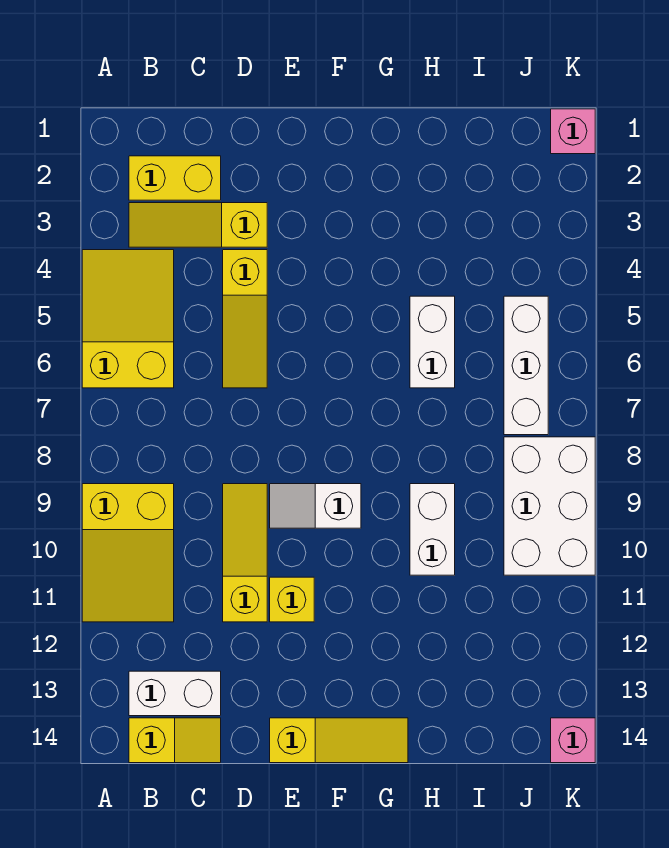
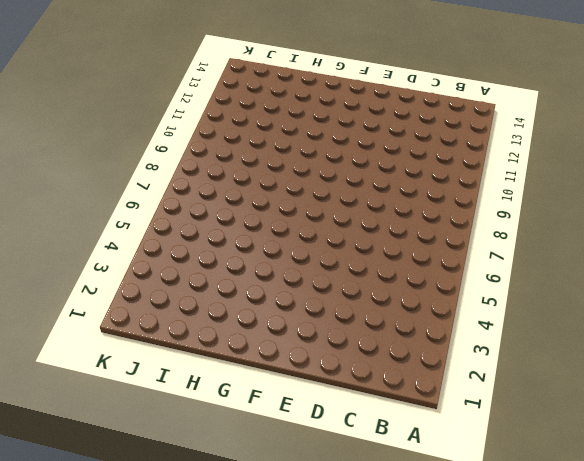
none -> yellow 2x3 slope [82,250,174,388]
none -> yellow 2x3 slope [82,484,174,622]
none -> yellow 1x2 brick [129,156,221,200]

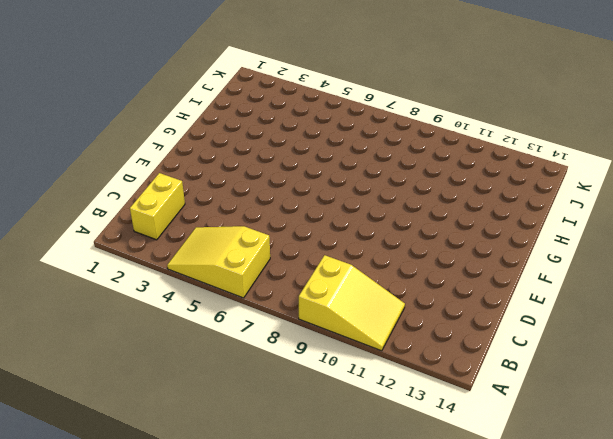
none -> yellow 1x3 slope [129,203,267,247]
none -> white 1x2 brick [129,671,221,716]
none -> yellow 1x2 slope [129,718,221,763]

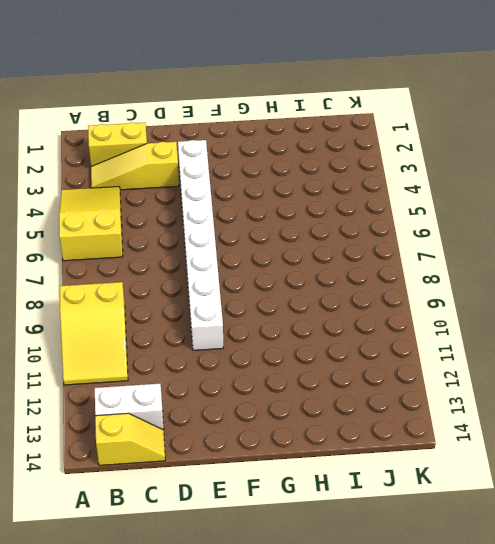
white 1x8 brick [178,140,223,350] -> white 1x2 slope [270,484,361,528]
none -> yellow 1x3 slope [223,250,267,388]
none -> yellow 1x3 slope [223,484,267,622]
none -> yellow 1x1 brick [270,577,314,622]

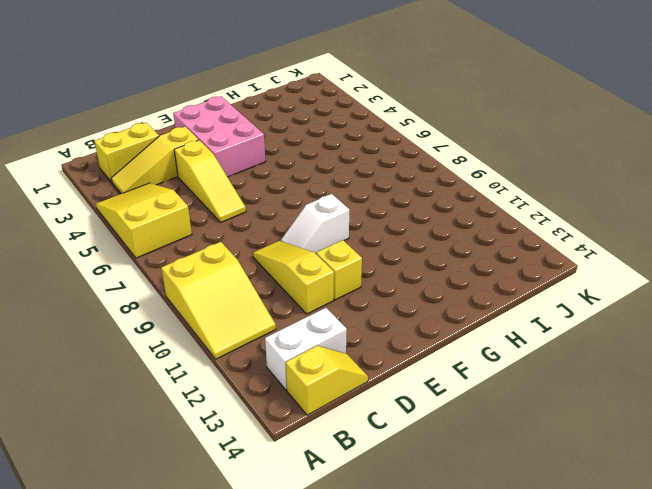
pink 2x3 brick [173,96,266,177] -> none
none -> yellow 1x3 slope [270,718,408,763]
none -> white 1x2 brick [410,296,455,388]
none -> white 1x2 brick [410,484,455,575]

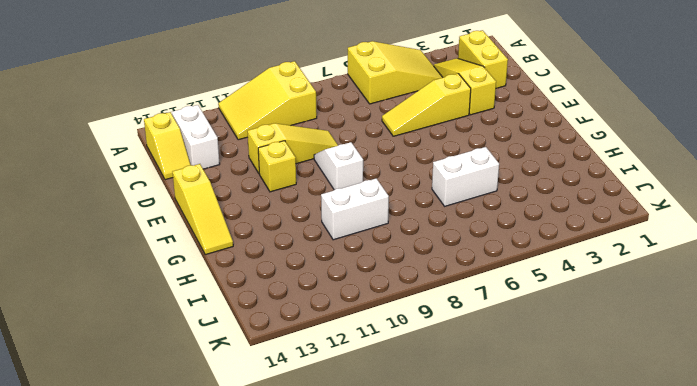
none -> white 1x3 brick [504,296,548,435]
none -> white 2x3 brick [504,437,595,575]
none -> pink 1x1 brick [551,109,595,154]

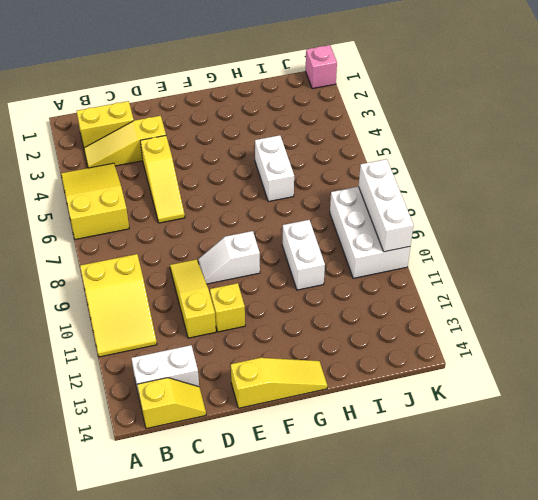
white 1x3 brick [359,159,414,252] -> white 1x3 brick moved to [504,296,548,435]
none -> pink 1x1 brick [551,718,595,763]

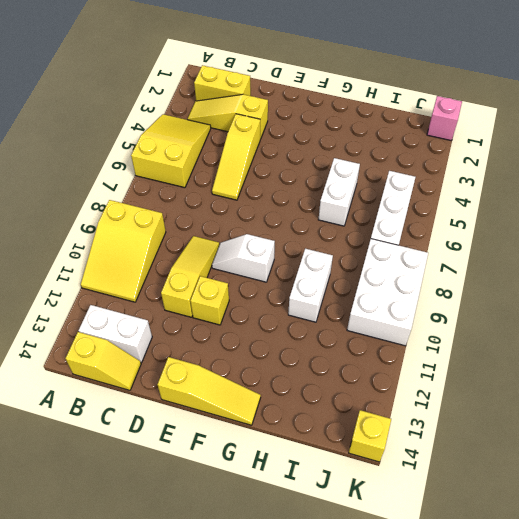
yellow 1x1 brick [349,410,391,462] -> pink 1x1 brick [551,718,595,763]

